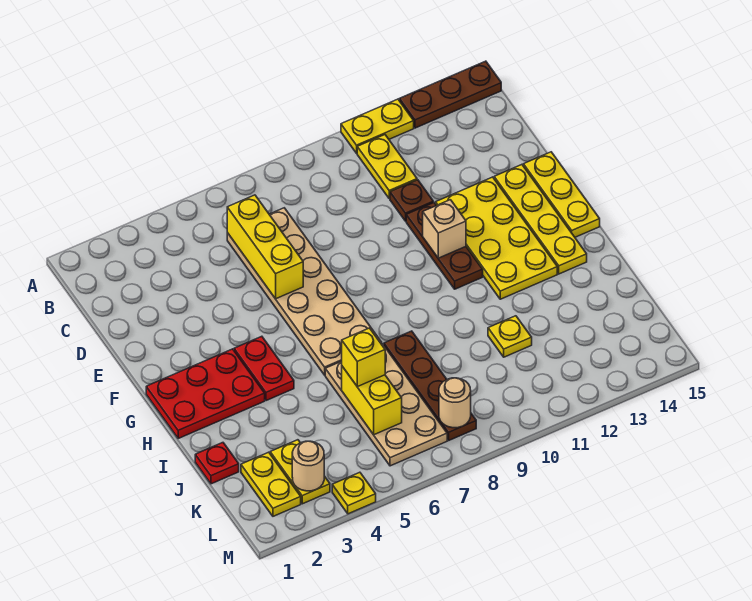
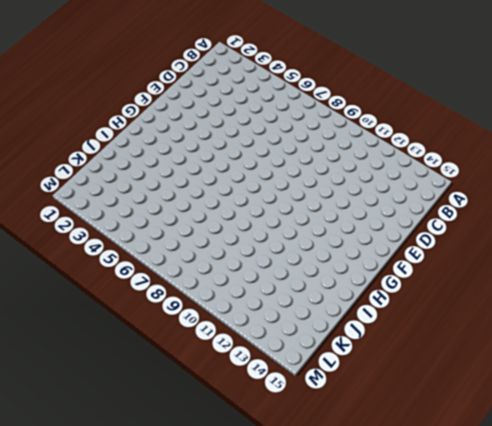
none -> yellow 1x2 plate [341,99,414,153]
none -> brown 1x3 plate [399,61,501,128]
none -> yellow 1x2 plate [357,135,417,199]

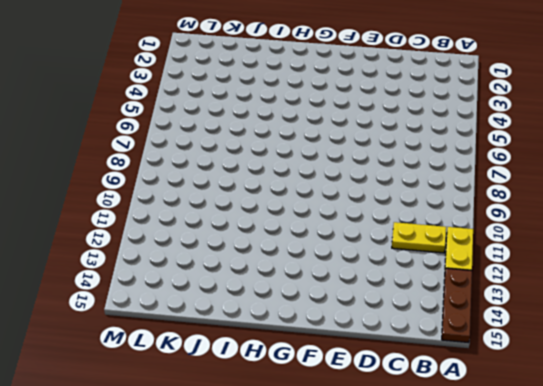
none -> tan 2x6 plate [227,208,382,375]
none -> brown 1x1 plate [390,180,433,221]
none -> brown 1x3 plate [406,203,483,289]

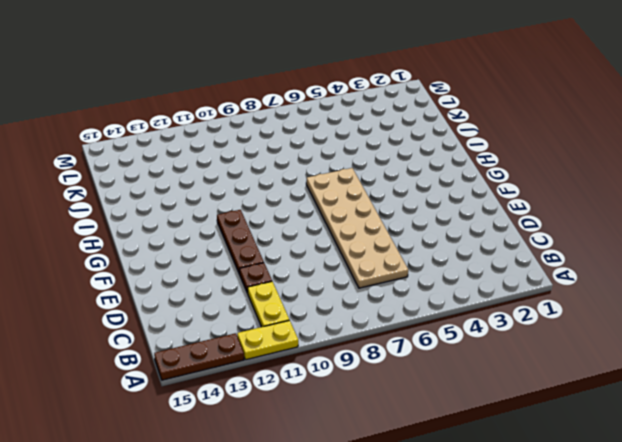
none -> yellow 2x4 plate [436,177,557,299]
none -> yellow 1x4 plate [494,165,587,274]
none -> yellow 1x3 plate [523,152,600,237]

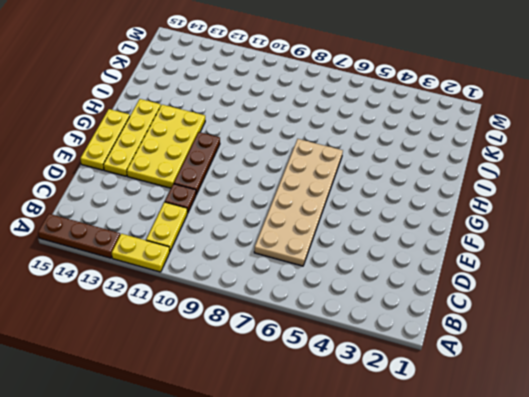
none -> red 2x3 plate [146,349,265,438]
none -> red 1x2 plate [234,336,294,401]
none -> tan 2x4 plate [325,344,447,466]

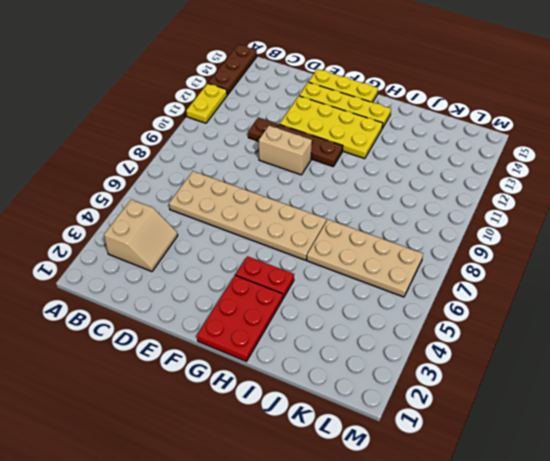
tan 2x2 slope [104,200,178,271] -> none
tan 1x2 brick [259,125,312,175] -> none
none -> yellow 1x2 plate [357,135,417,199]
none -> brown 1x4 plate [384,331,476,440]
none -> red 1x1 plate [195,443,239,484]

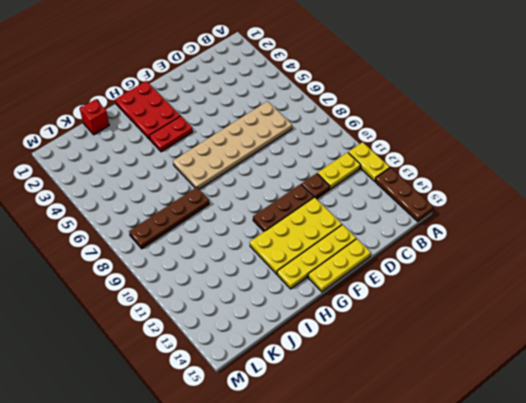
red 1x1 brick [80,99,109,135] -> red 1x1 plate [195,443,239,484]
none -> tan 2x4 plate [325,344,447,466]
none -> yellow 1x1 plate [488,316,532,357]
none -> yellow 1x2 plate [241,452,301,516]

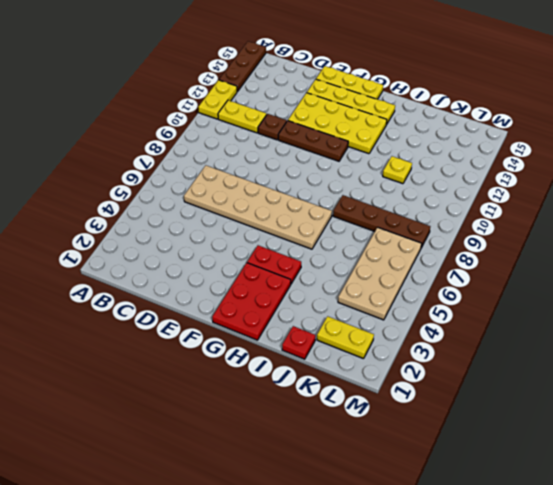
tan 2x4 plate [338,227,422,320] -> tan 2x4 plate turned to [325,344,447,466]
none -> yellow 1x2 plate [270,440,330,504]
none -> yellow 1x1 plate [332,472,376,514]
none -> yellow 1x3 brick [227,195,303,299]

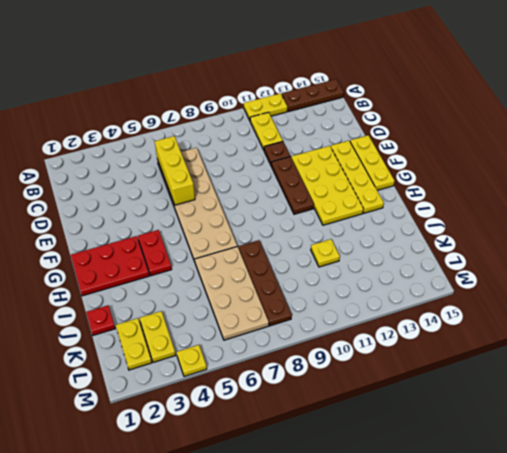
none -> tan 1x1 brick [423,200,466,258]
none -> yellow 1x2 brick [342,366,402,435]
none -> tan 1x1 round brick [292,441,324,491]

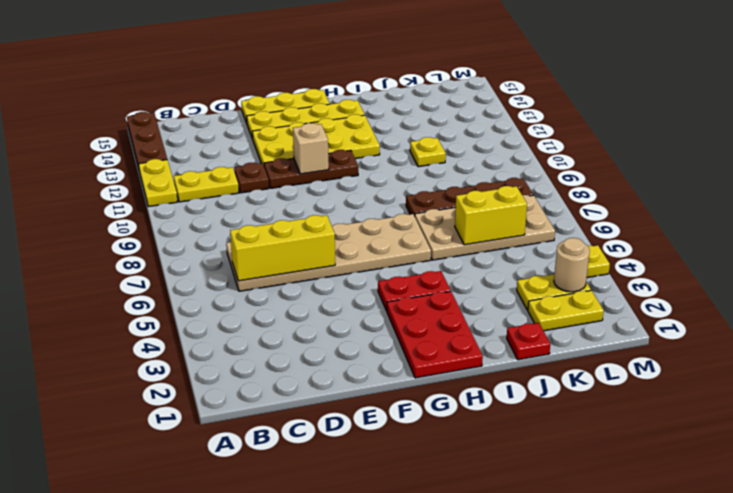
none -> tan 1x1 round brick [439,378,471,428]
none -> yellow 1x1 brick [342,328,385,387]

